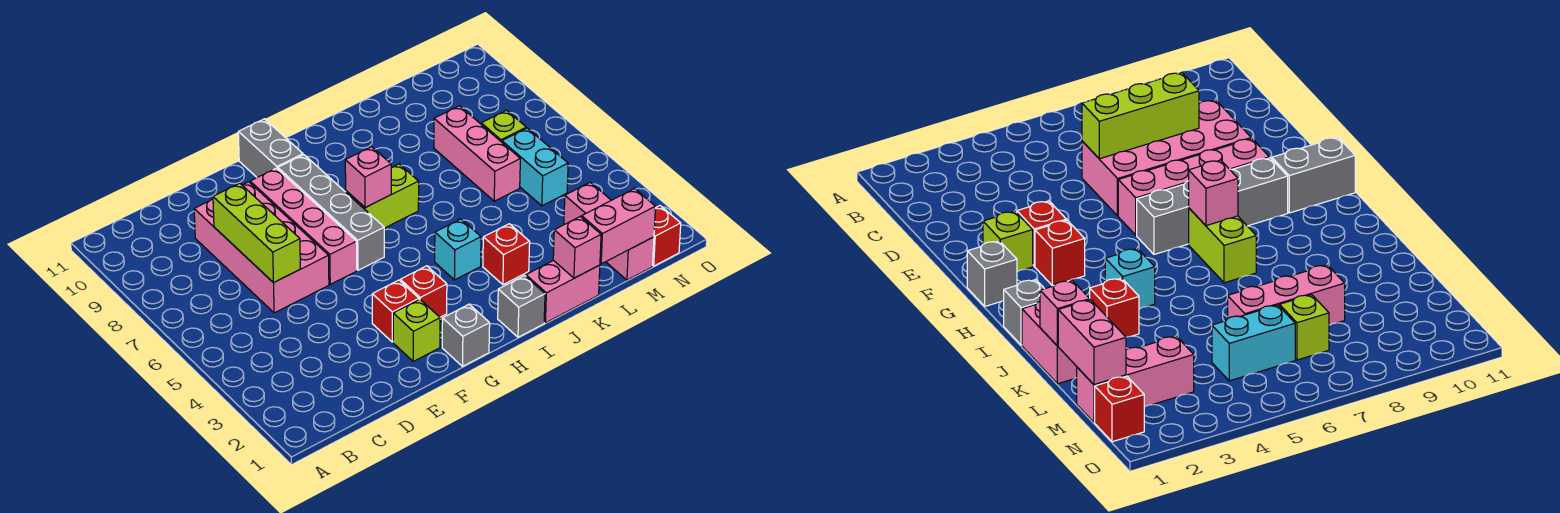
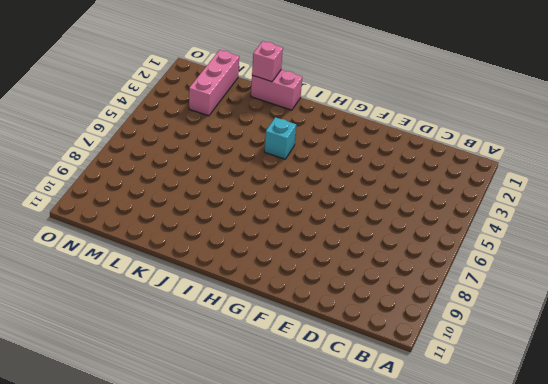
none -> pink 2x4 brick [194,182,329,313]
none -> lime 1x1 brick [393,299,440,361]
none -> red 1x1 brick [372,280,419,342]

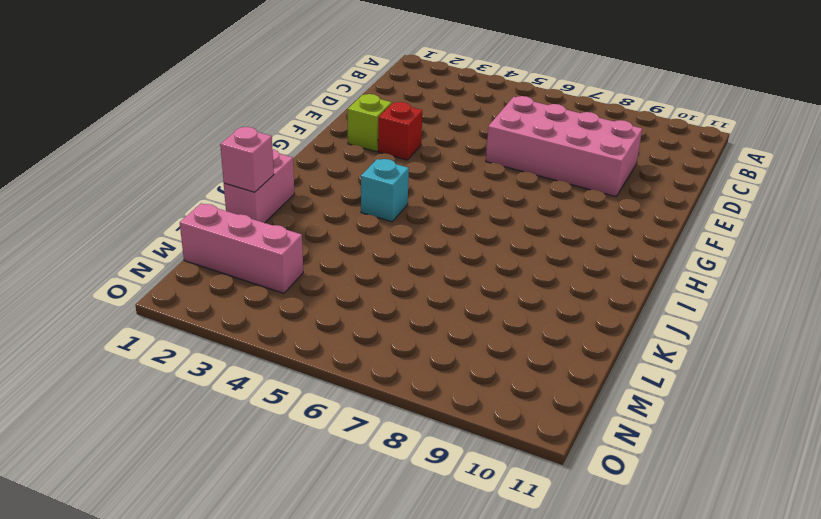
none -> pink 1x4 brick [250,168,357,284]
none -> grey 1x1 brick [442,304,490,366]
none -> red 1x1 brick [400,266,447,317]

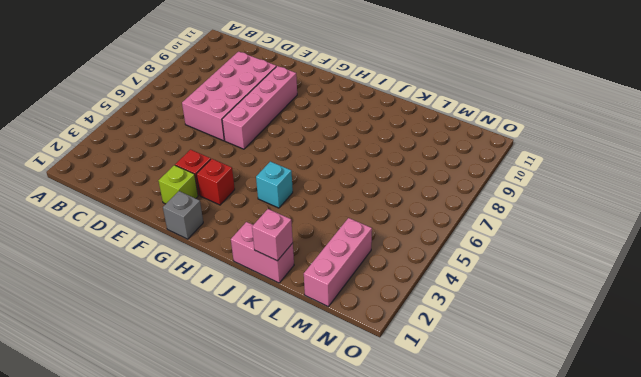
none -> grey 1x4 brick [278,155,384,270]
none -> grey 1x2 brick [238,119,303,177]
none -> lime 1x2 brick [346,164,419,228]

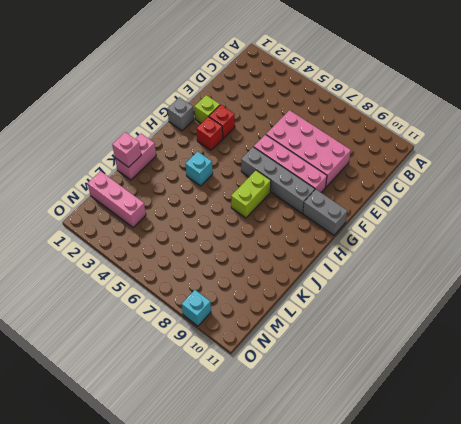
cyan 1x1 brick [182,290,211,326] -> none
none -> grey 1x1 brick [498,276,545,337]
none -> red 1x1 brick [483,224,530,285]
none -> pink 1x3 brick [434,106,520,201]

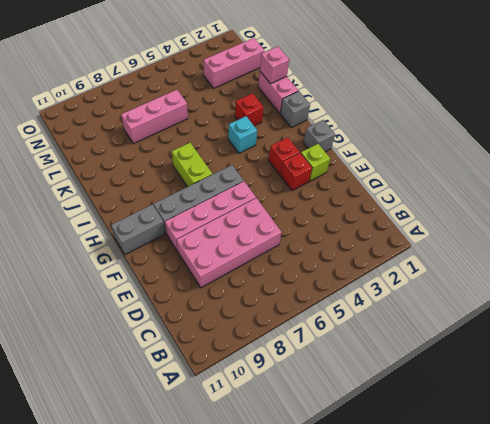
none -> cyan 1x2 brick [502,128,568,206]
none -> lime 1x1 brick [481,110,526,142]
none -> red 1x1 brick [653,206,681,266]

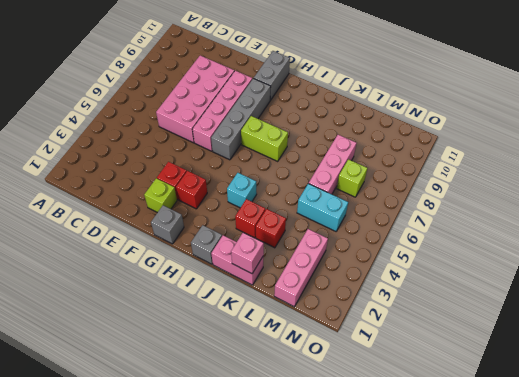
red 1x1 brick [256,209,286,248] -> red 1x1 brick moved to [653,206,681,266]
cyan 1x2 brick [297,184,348,231] -> cyan 1x2 brick turned to [502,128,568,206]
none -> lime 1x3 brick [213,183,300,283]
none -> pink 1x1 brick [345,147,391,208]
none -> pink 1x2 brick [582,189,656,264]

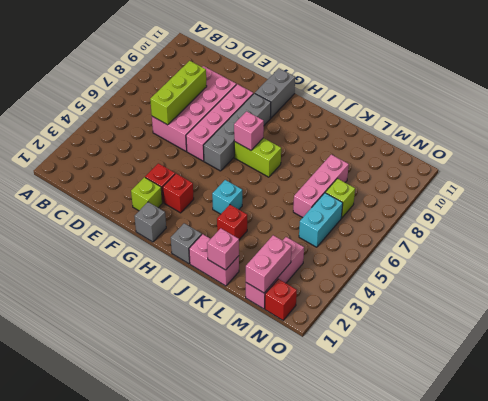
pink 1x2 brick [246,235,292,293] -> pink 1x2 brick turned to [582,189,656,264]

